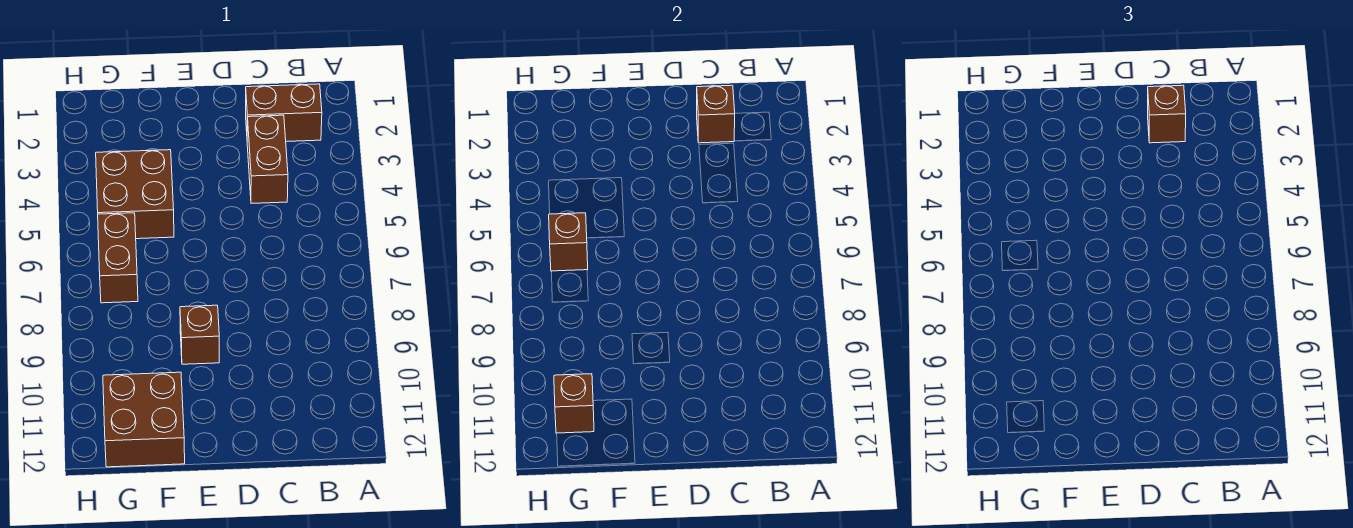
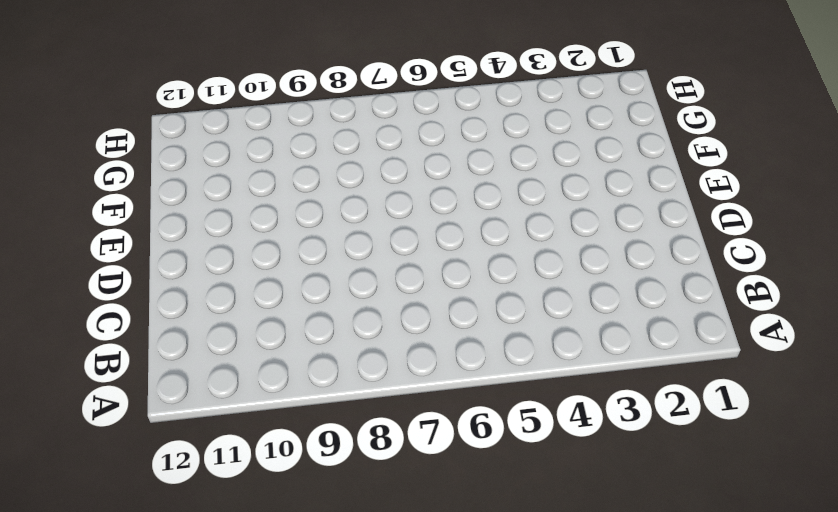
none -> brown 1x2 brick [246,84,322,142]
none -> brown 1x2 brick [247,115,288,203]

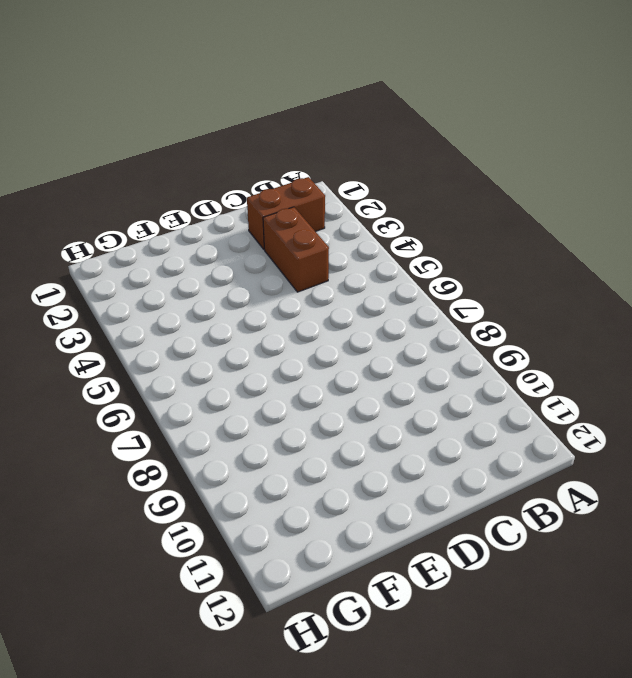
none -> brown 1x1 brick [180,305,219,364]
none -> brown 2x2 brick [96,150,174,239]

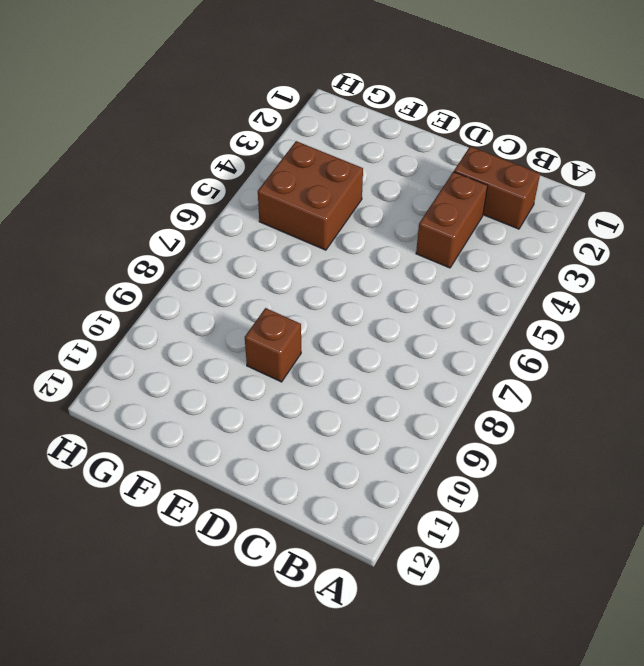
none -> brown 2x2 brick [103,372,185,467]
none -> brown 1x2 brick [98,213,138,303]

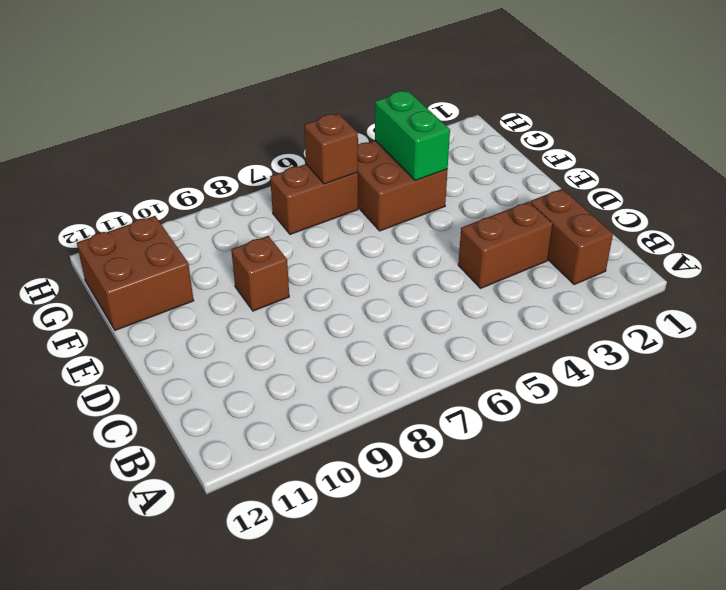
green 1x2 brick [375,91,450,181] -> none
none -> brown 1x1 brick [697,85,735,143]
none -> brown 1x1 brick [554,374,594,433]

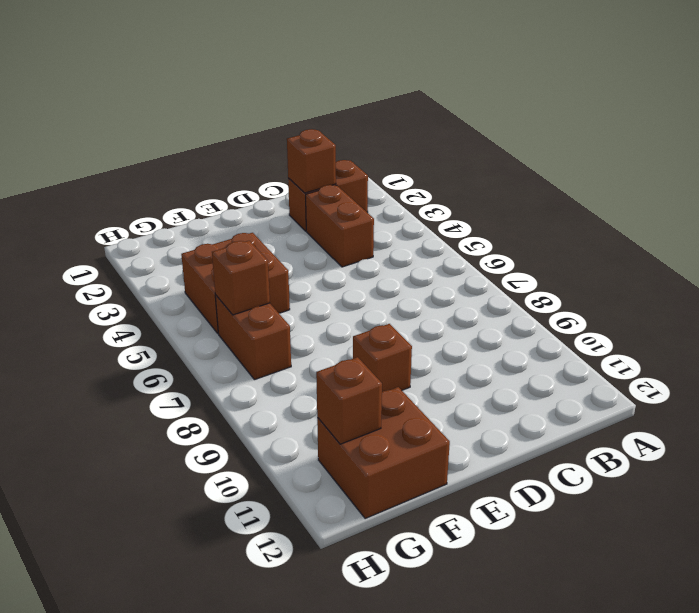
none -> brown 1x1 brick [1148,85,1186,143]

